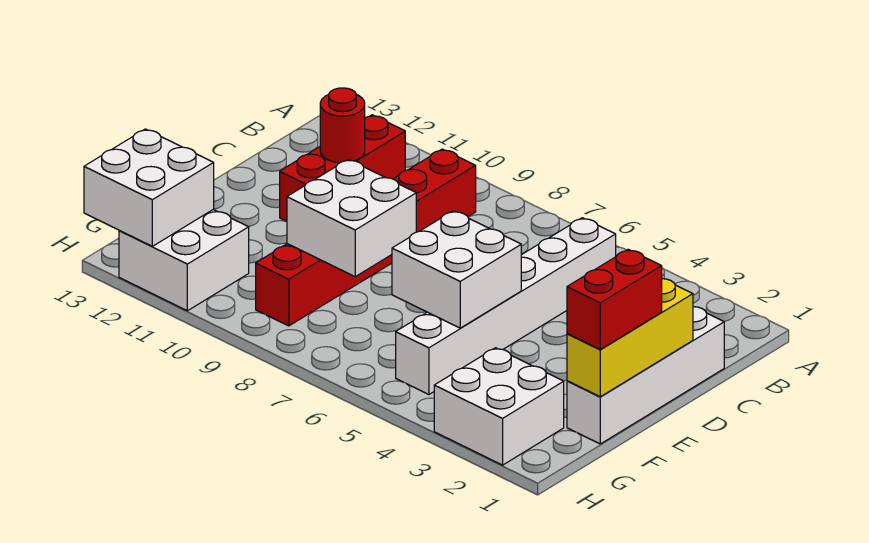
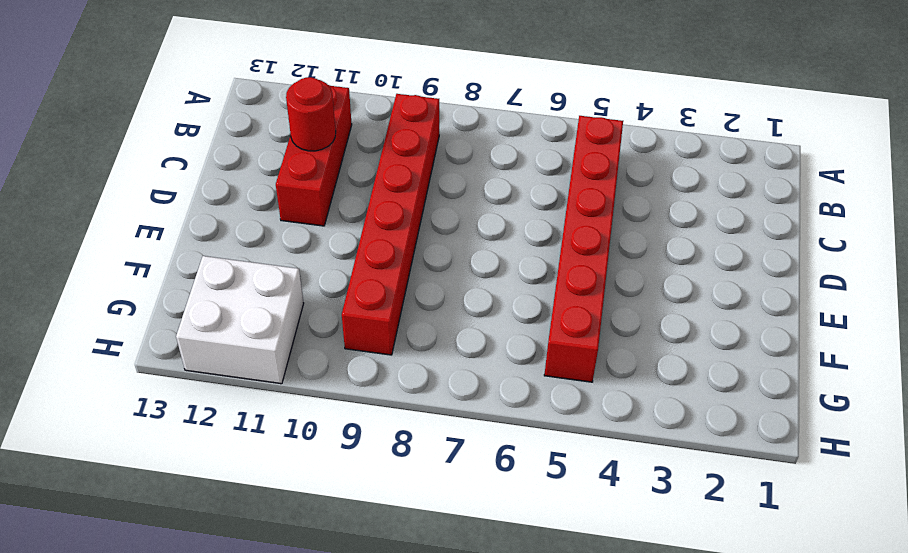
red 1x6 brick [544,116,623,382] -> white 1x6 brick [396,218,616,395]
none -> white 1x4 brick [567,307,724,444]
none -> white 2x2 brick [434,348,564,465]
none -> yellow 1x3 brick [567,279,693,397]

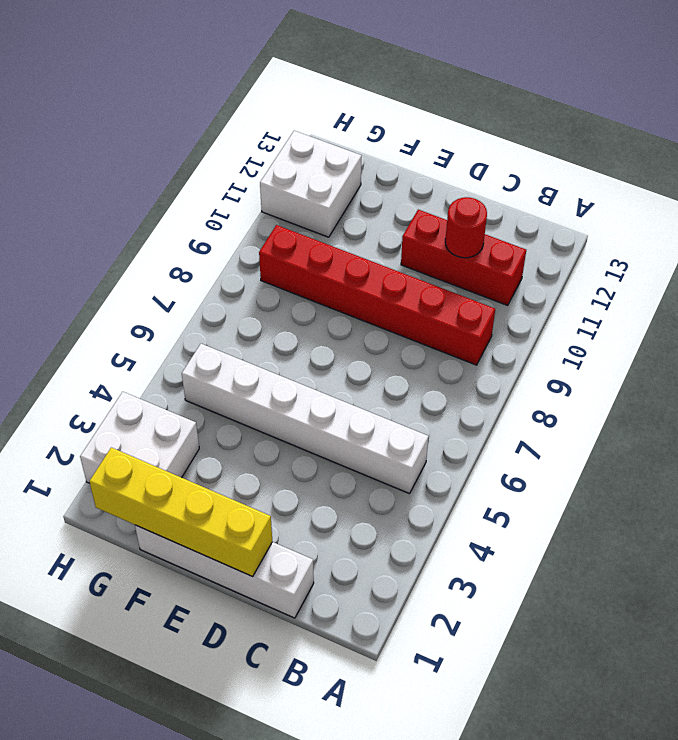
yellow 1x4 brick [89,448,272,577] -> yellow 1x3 brick [567,279,693,397]
none -> white 2x2 brick [392,211,521,328]
none -> white 2x2 brick [287,159,416,277]
none -> white 2x2 brick [84,129,214,246]

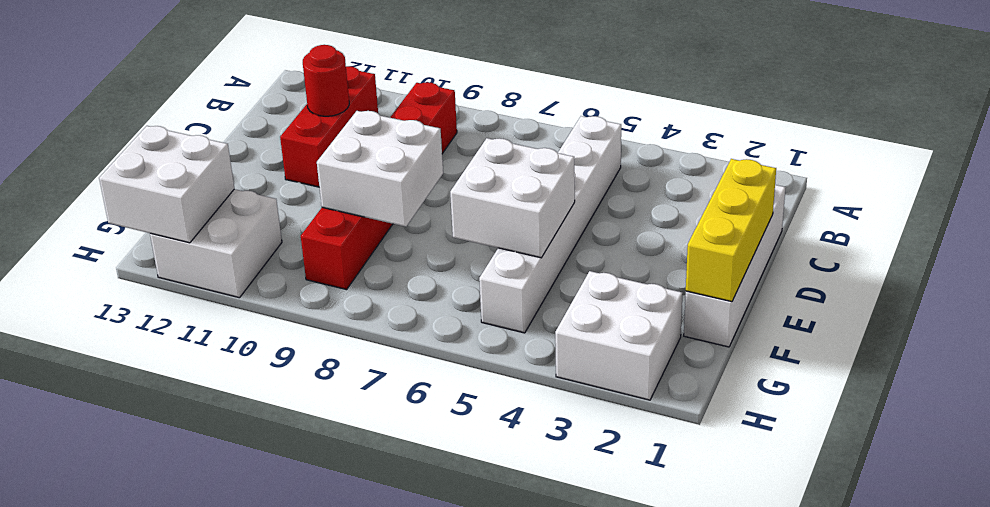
none -> red 1x2 brick [567,249,662,349]

